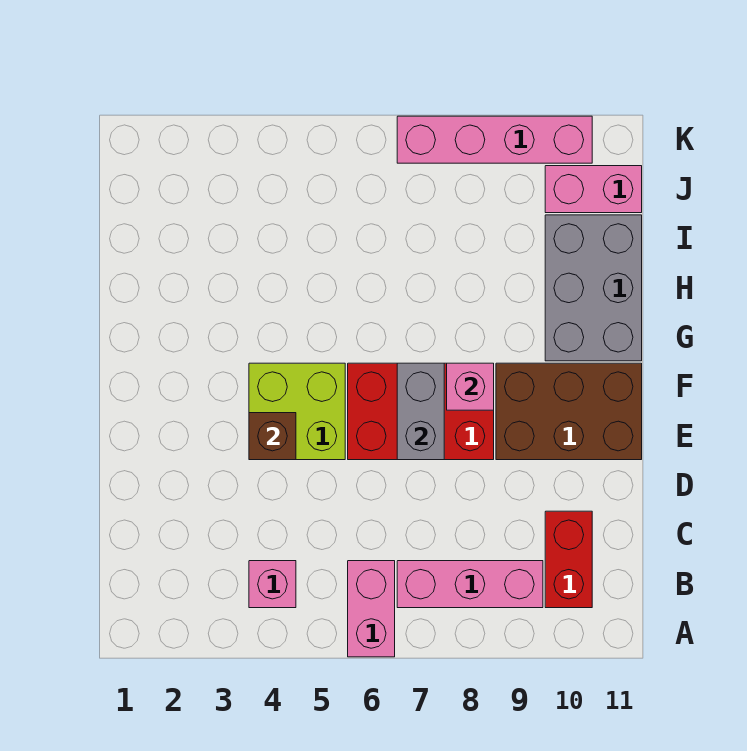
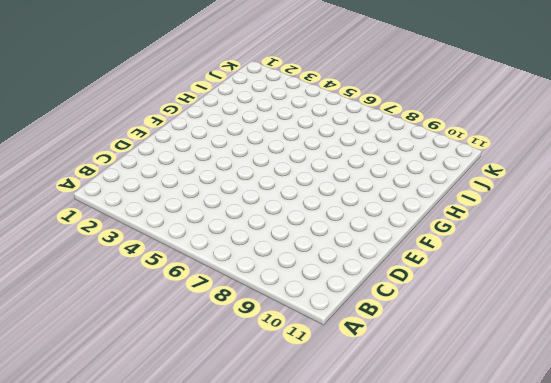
none -> pink 1x2 brick [348,561,395,657]
none -> pink 1x1 brick [249,561,296,608]
none -> pink 1x3 brick [397,561,543,608]

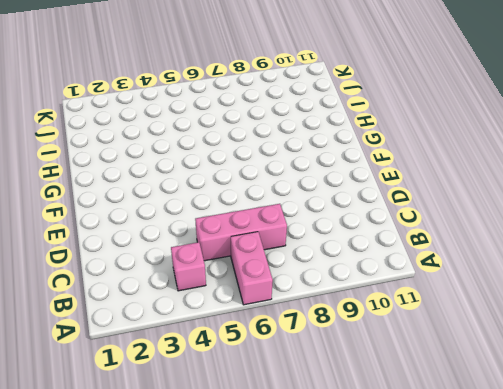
pink 1x3 brick [195,204,287,261] -> pink 1x3 brick moved to [397,561,543,608]
none -> red 1x2 brick [545,511,592,608]
none -> lime 2x2 brick [249,363,345,460]
none -> red 2x3 brick [348,363,494,460]

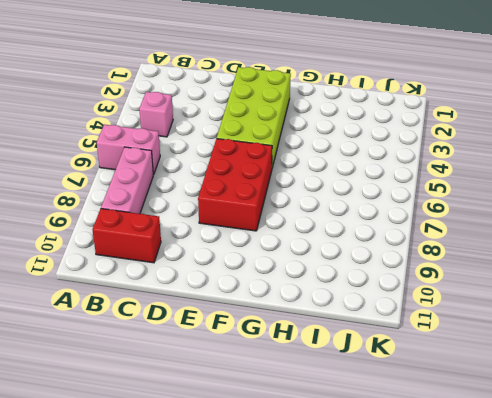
lime 2x4 brick [217,67,291,168] -> lime 2x2 brick [249,363,345,460]
none -> brown 2x3 brick [496,363,642,460]
none -> grey 2x3 brick [545,215,642,361]
none -> pink 1x2 brick [545,166,642,213]

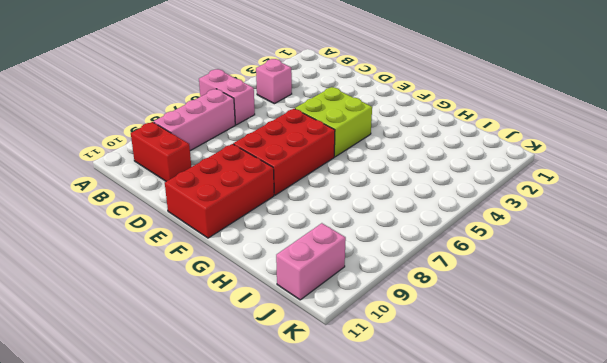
red 2x3 brick [165,144,274,238] -> brown 2x3 brick [496,363,642,460]
none -> grey 2x3 brick [545,215,642,361]
none -> pink 1x4 brick [397,116,592,163]
none -> brown 1x1 brick [249,413,296,460]

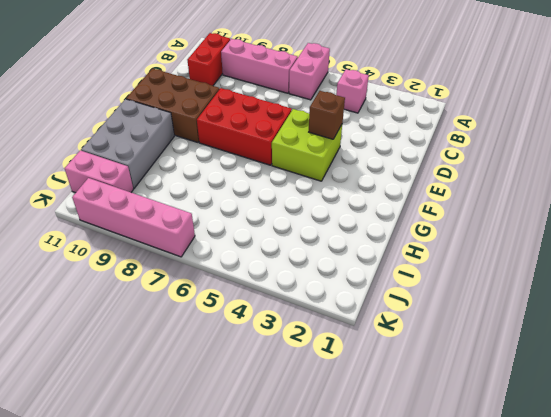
none -> grey 1x2 brick [397,363,444,460]
none -> pink 1x1 brick [447,363,494,410]

